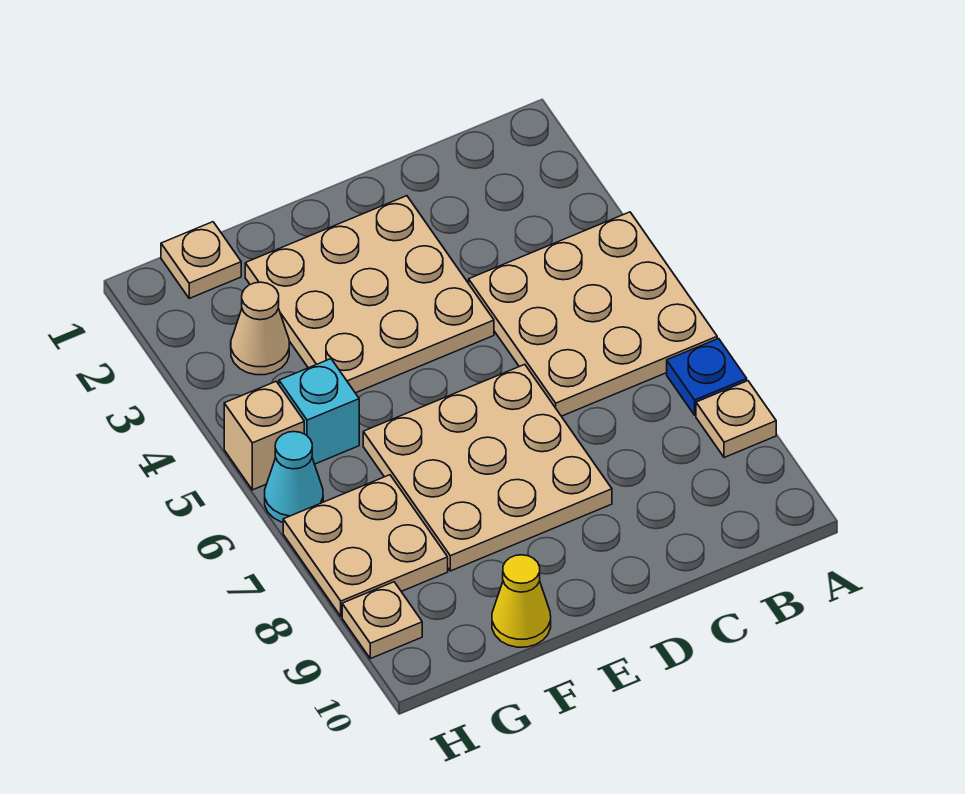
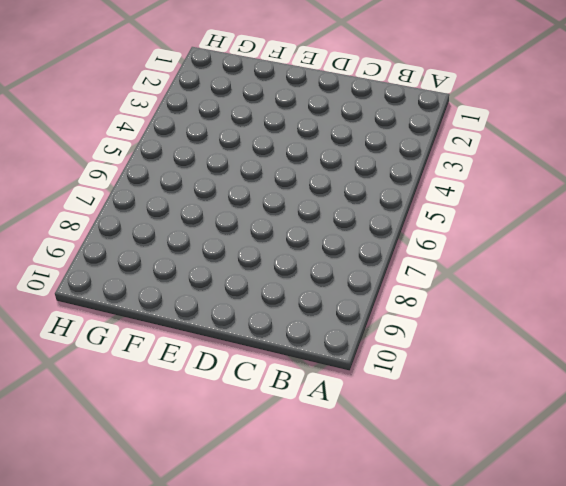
none -> tan 3x3 plate [469,212,717,416]
none -> blue 1x1 plate [667,339,747,415]
none -> tan 1x1 plate [696,381,776,458]

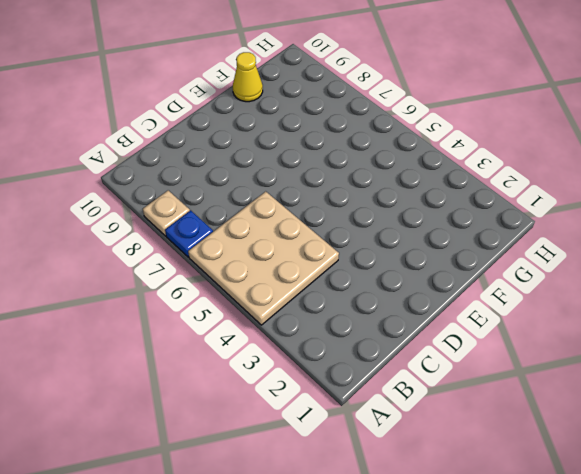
none -> tan 3x3 plate [245,196,494,393]
none -> tan 3x3 plate [363,364,612,571]
none -> tan 1x1 plate [161,222,241,298]

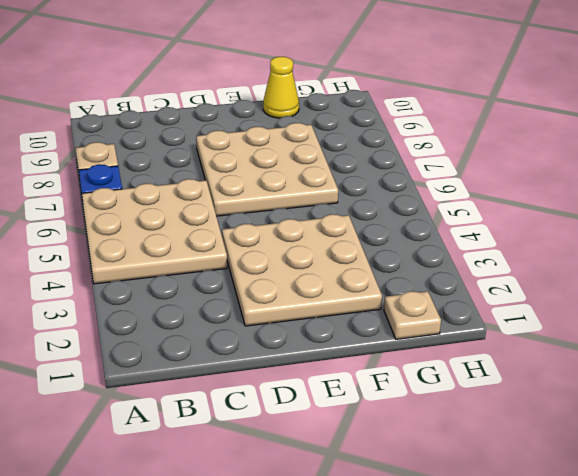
none -> tan 1x1 cone [231,282,289,375]
none -> cyan 1x1 brick [279,359,359,464]
none -> tan 2x2 plate [283,475,448,616]

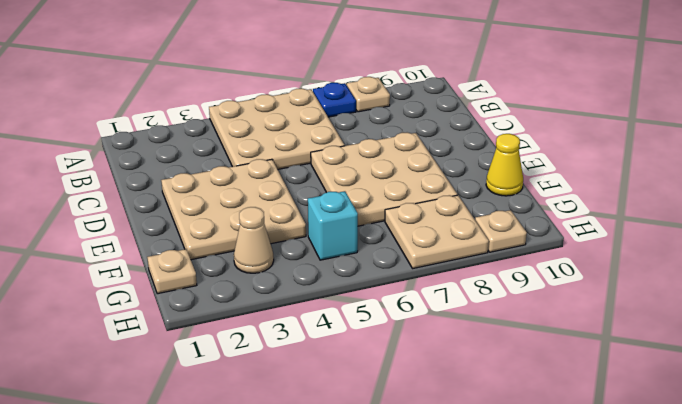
none -> tan 1x1 brick [224,382,304,490]
none -> cyan 1x1 cone [265,432,323,522]

